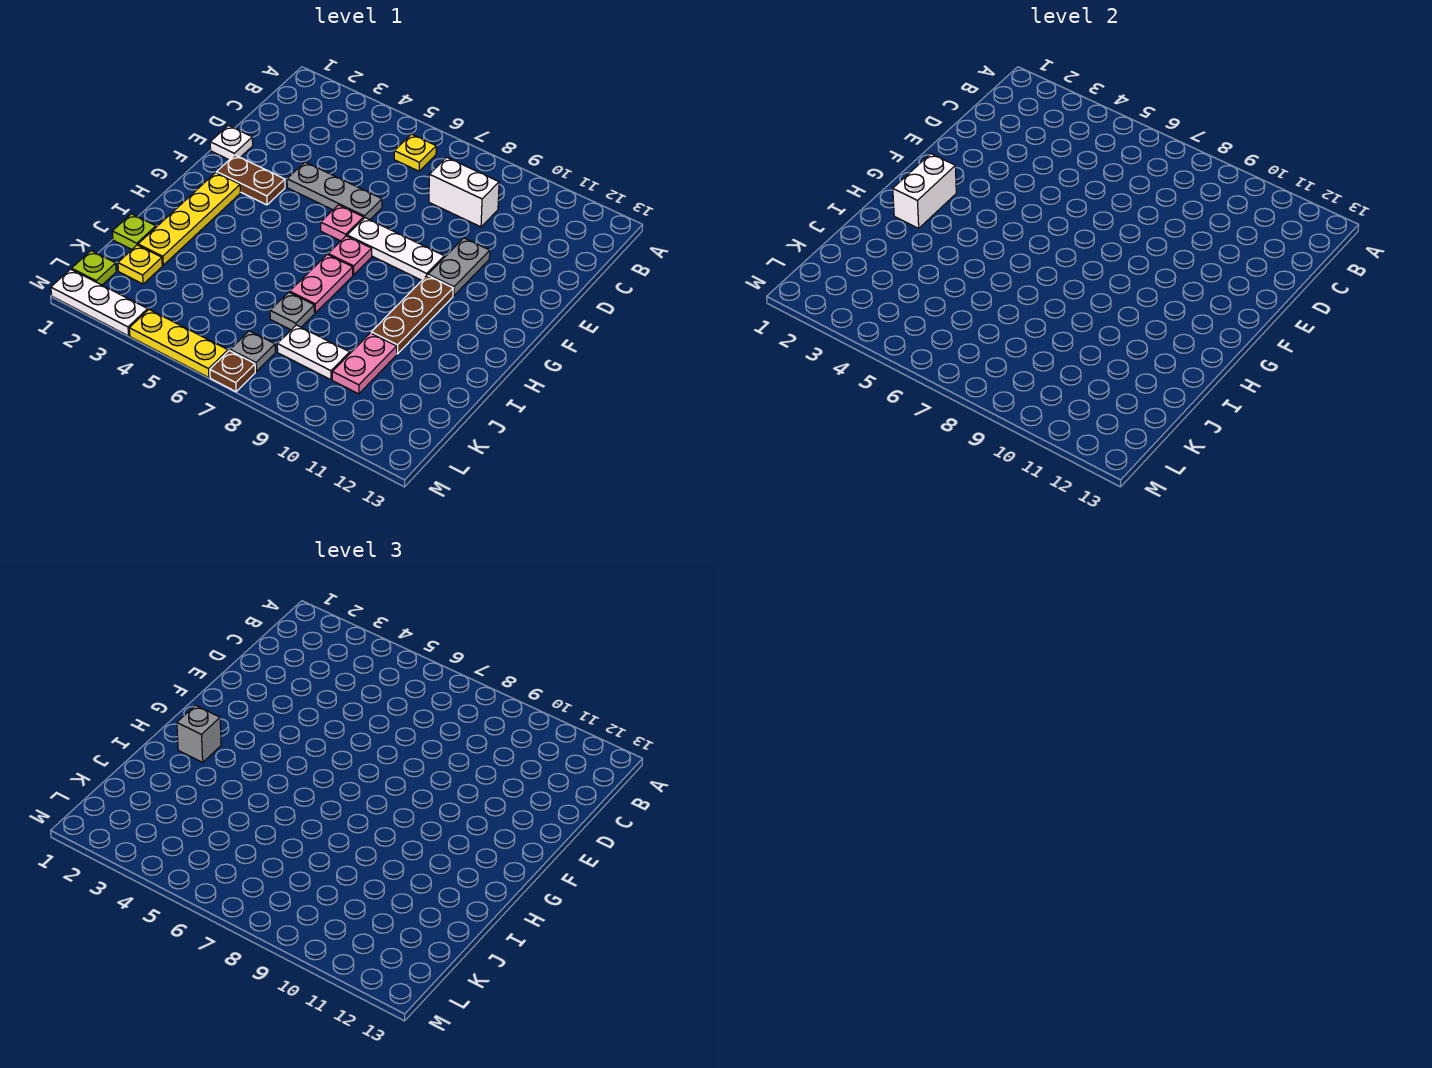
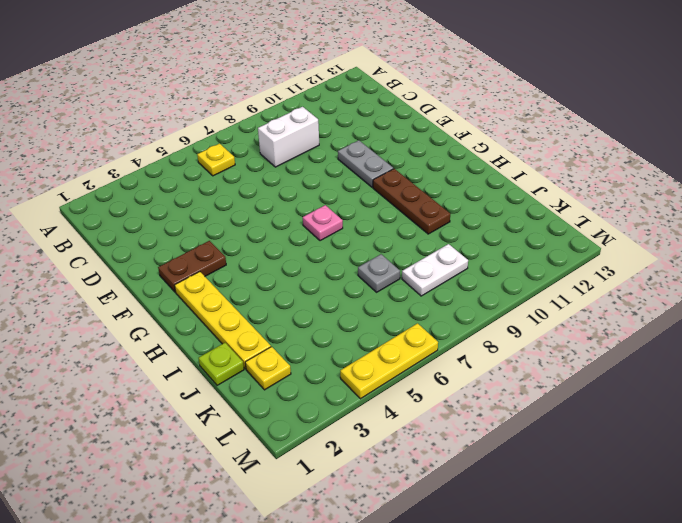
none -> white 1x1 plate [210,125,253,160]
none -> grey 1x3 plate [287,162,382,220]
none -> pink 1x1 plate [321,205,364,241]

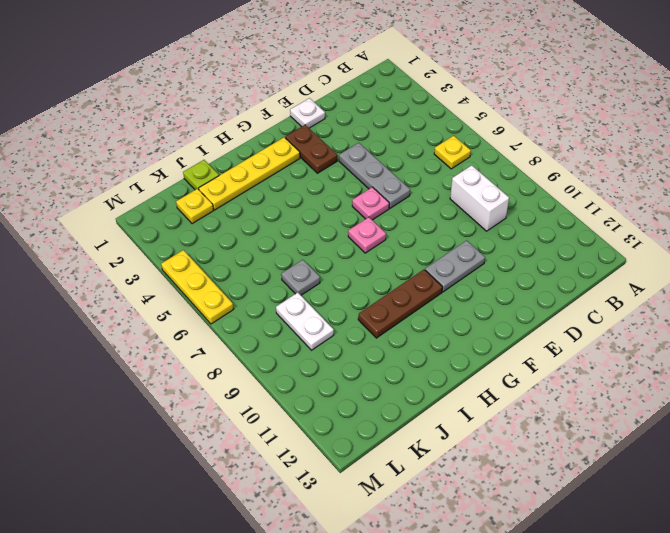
none -> white 1x3 plate [347,218,444,280]
none -> pink 1x2 plate [290,254,353,313]
none -> pink 1x2 plate [332,333,397,394]

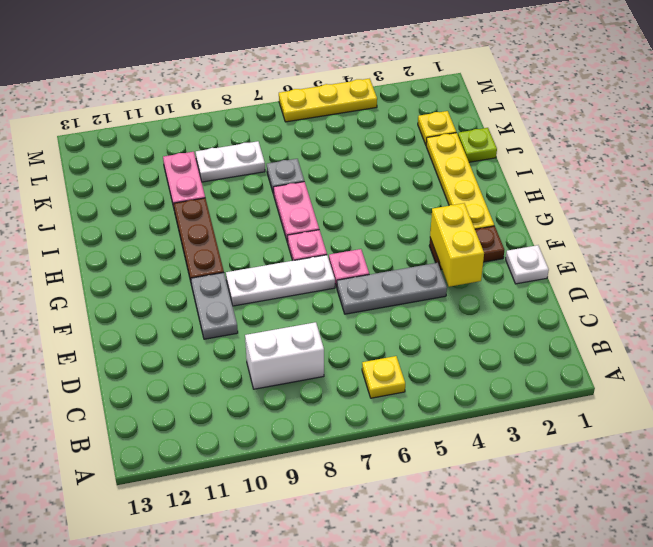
yellow 1x2 brick [430,203,484,287] -> none
none -> lime 1x1 plate [72,251,116,285]
none -> grey 1x1 plate [230,331,275,371]
none -> white 1x3 plate [51,269,148,336]

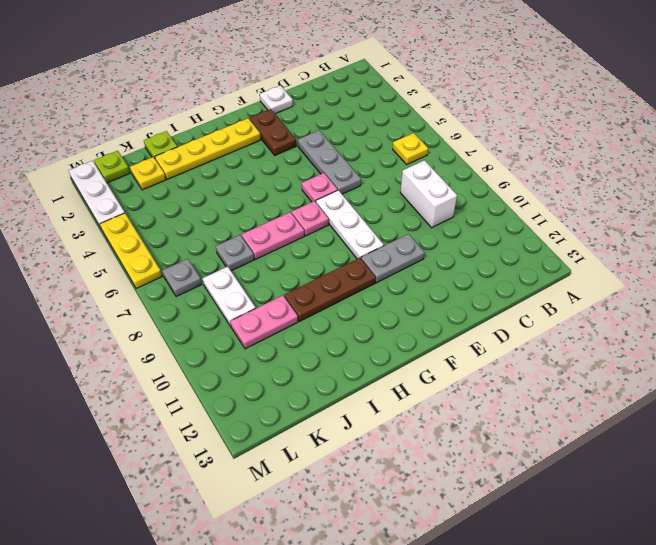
none -> brown 1x1 plate [210,351,255,392]
none -> white 1x2 brick [893,154,956,228]
none -> grey 1x1 brick [177,705,221,762]

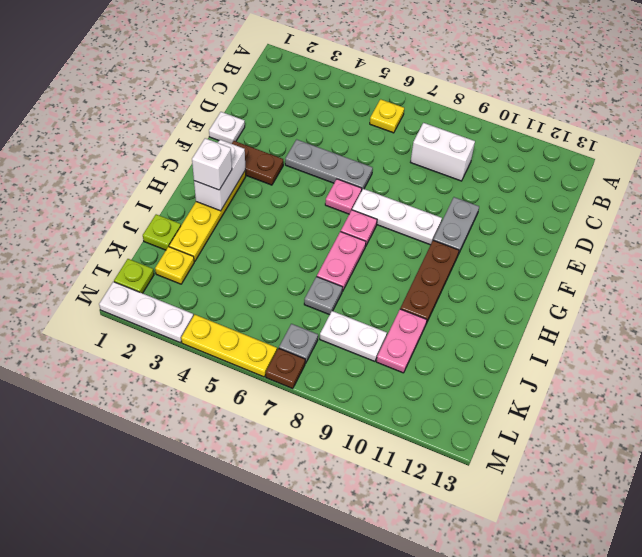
white 1x1 brick [192,138,232,190] -> grey 1x1 brick [177,705,221,762]

